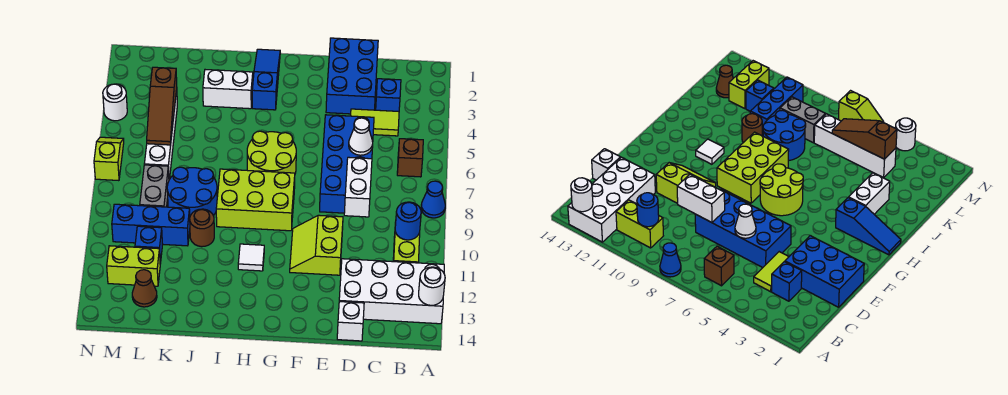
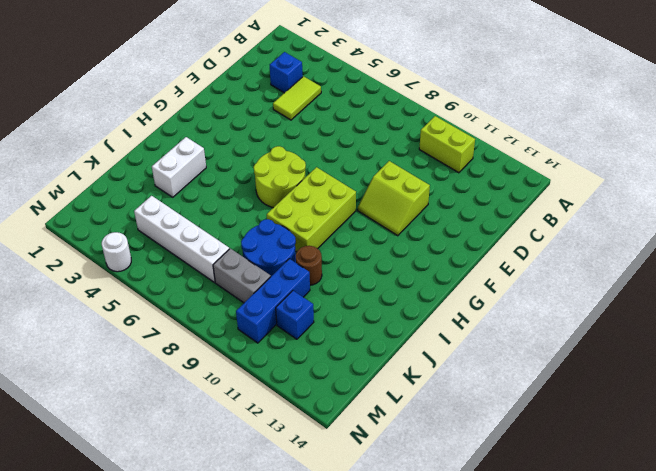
none -> blue 1x1 cone [421,181,445,218]
none -> white 2x4 brick [339,259,444,324]
none -> brown 1x1 brick [397,139,423,177]
none -> blue 2x3 brick [326,38,378,114]

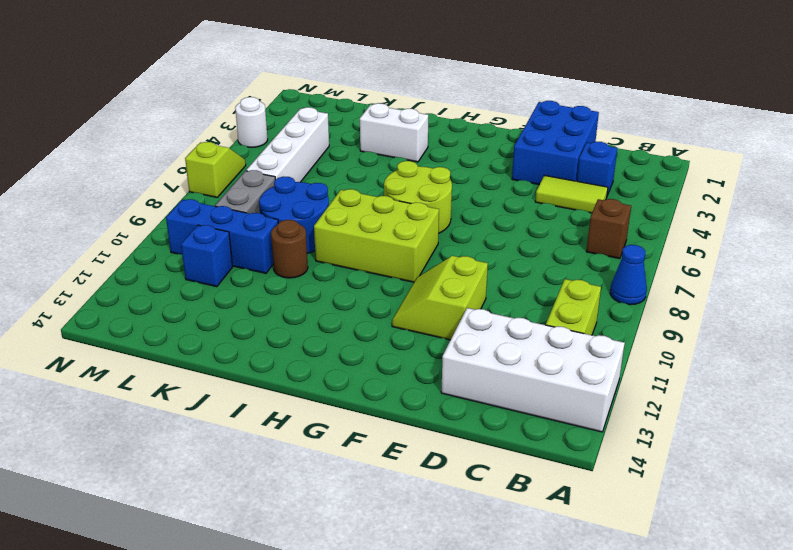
none -> blue 2x4 brick [320,115,374,213]
none -> white 1x1 brick [337,302,364,341]
none -> blue 1x3 slope [252,49,280,110]
none -> white 1x1 tile [238,244,264,271]

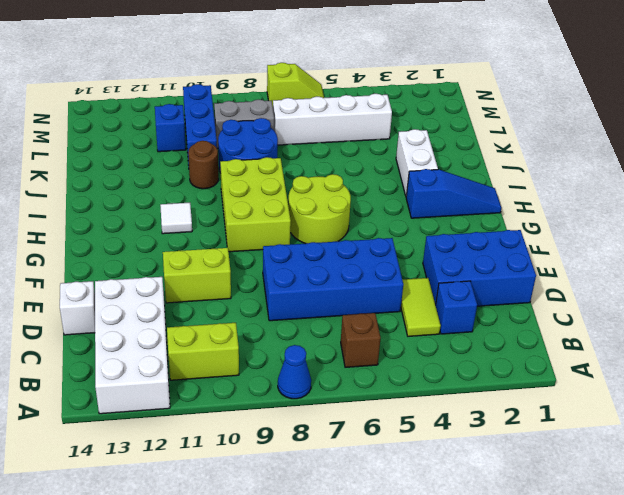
none -> lime 1x2 brick [107,246,160,286]
none -> brown 1x1 cone [132,270,157,307]
none -> white 1x1 round brick [103,84,127,121]
none -> white 1x1 round brick [419,267,445,305]

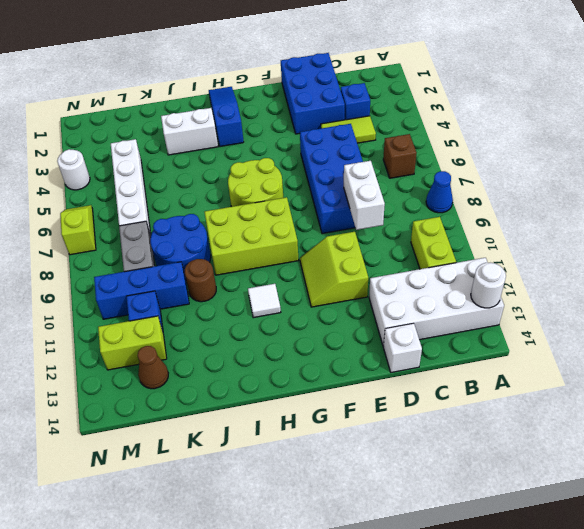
none -> blue 1x1 round brick [395,202,421,240]
none -> white 1x1 cone [349,118,373,155]
none -> brown 1x3 slope [147,67,177,145]

